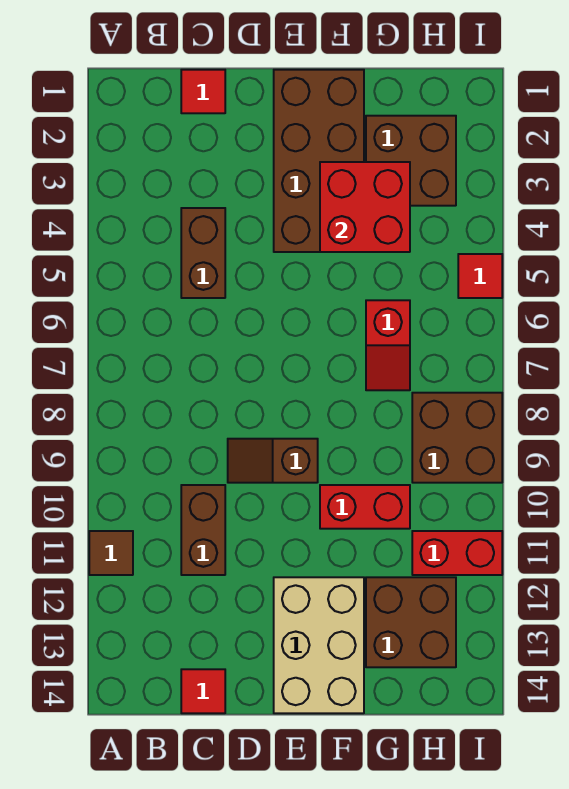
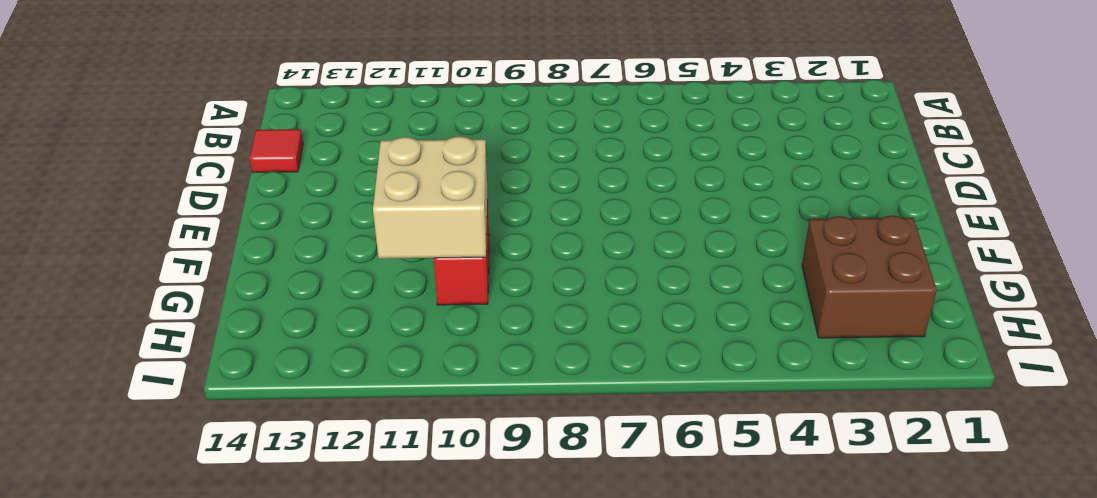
tan 2x2 brick [373,136,487,259] -> none
none -> brown 1x1 tile [89,531,133,575]
none -> red 1x1 tile [181,70,225,113]
none -> brown 1x2 brick [181,208,225,298]

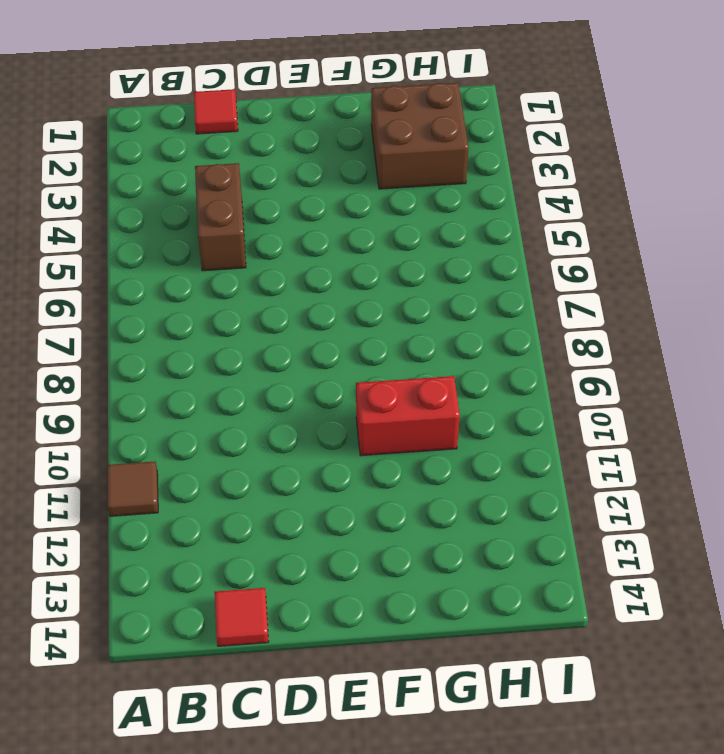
none -> brown 1x2 brick [181,485,225,575]
none -> brown 1x2 slope [228,439,318,483]
none -> brown 2x4 brick [274,70,364,252]

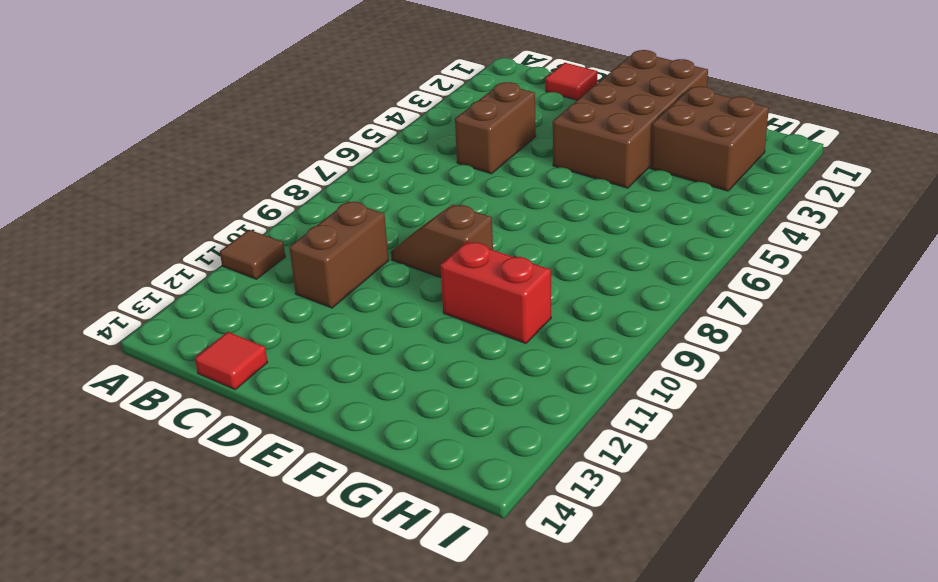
none -> tan 2x3 brick [274,577,364,713]
none -> red 1x2 slope [366,300,410,390]
none -> brown 2x2 brick [366,577,456,667]

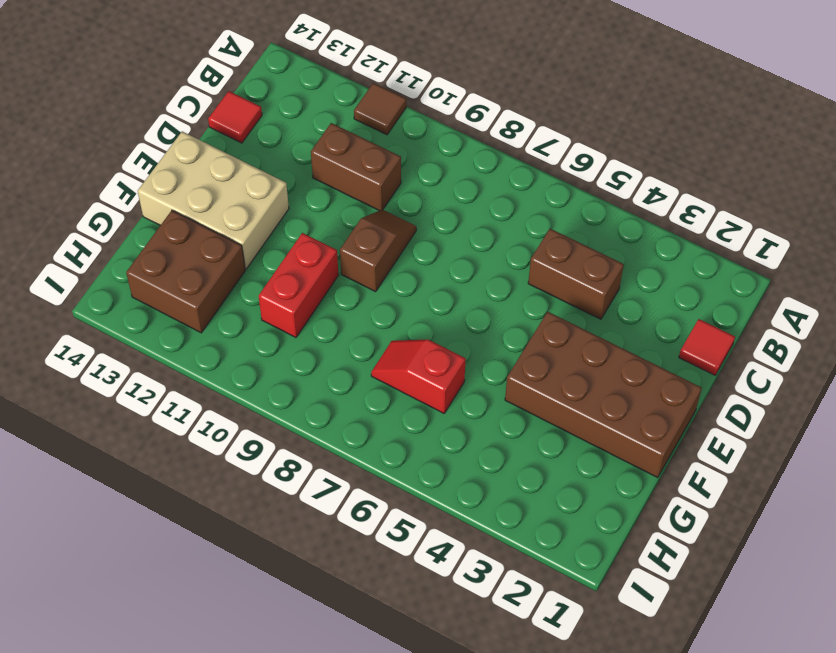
none -> brown 2x2 brick [366,116,456,206]
none -> brown 2x2 brick [412,393,502,483]
none -> red 1x2 brick [412,531,502,575]

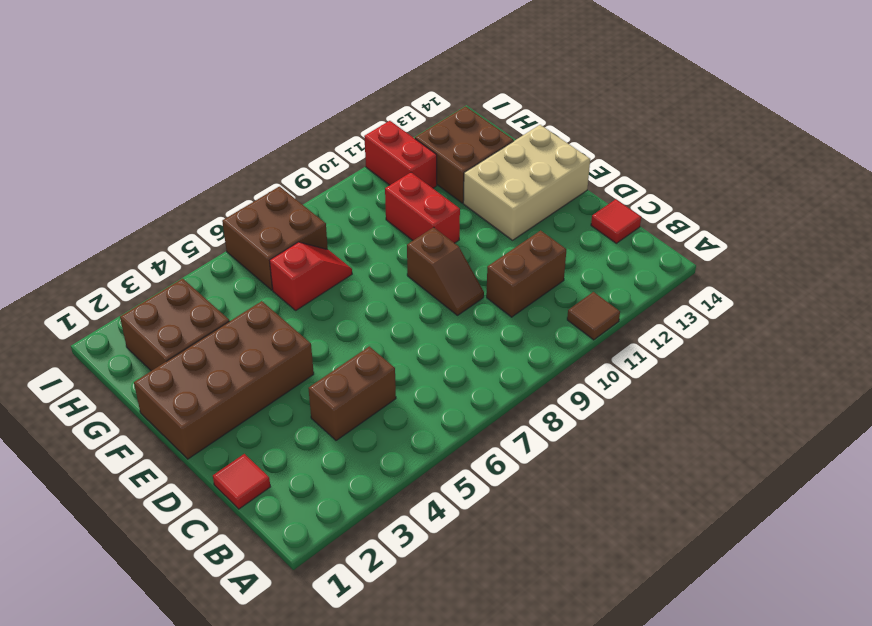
brown 2x2 brick [222,187,328,290] -> brown 2x2 brick moved to [412,393,502,483]
none -> red 1x1 tile [458,254,502,298]
none -> red 2x2 brick [320,162,410,252]

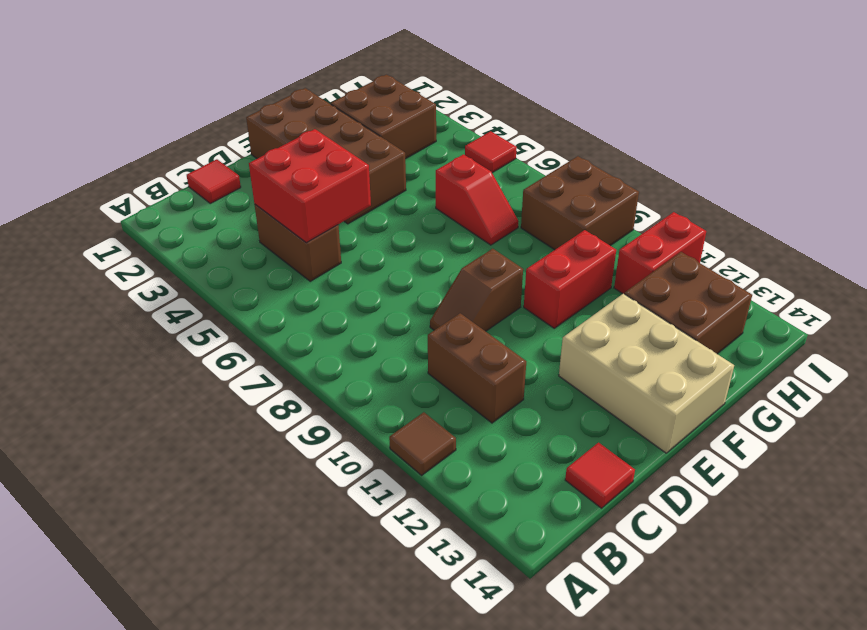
red 2x2 brick [249,129,371,243] -> red 2x2 brick moved to [320,162,410,252]

